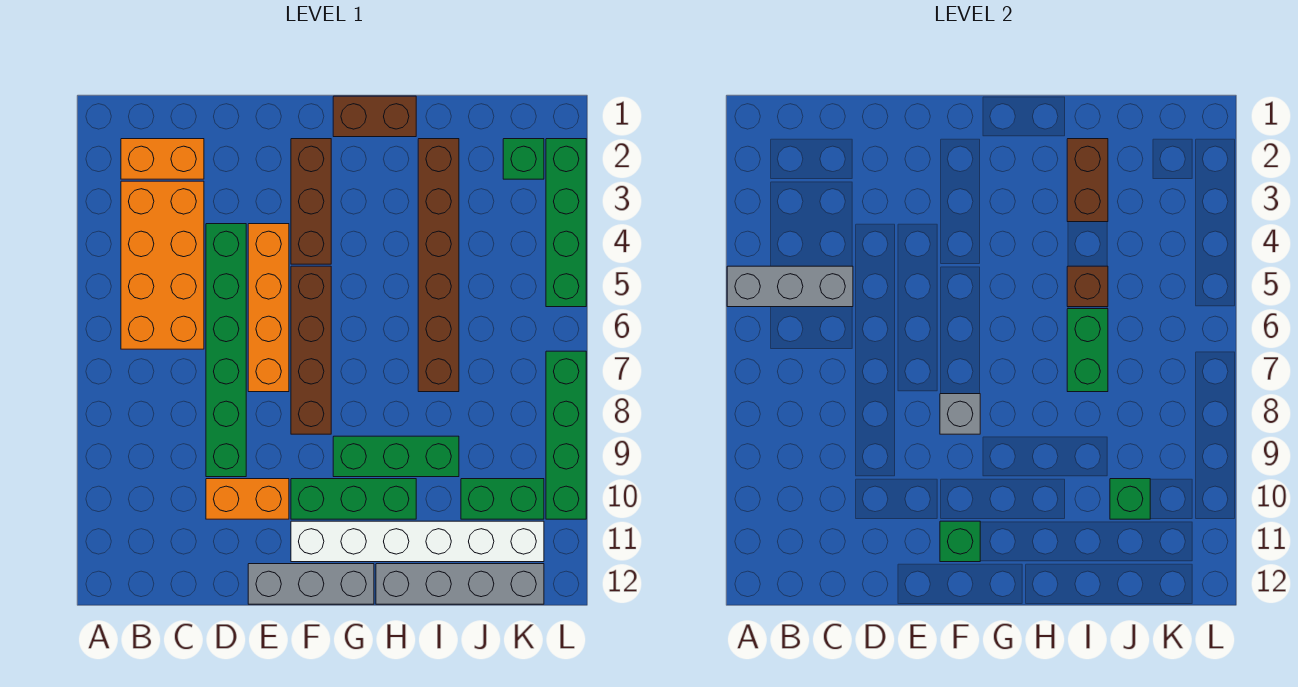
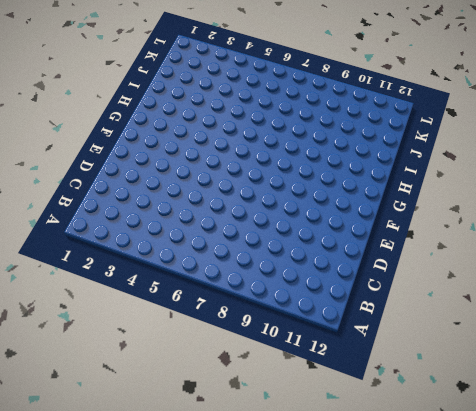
none -> orange 1x2 brick [121,139,204,179]
none -> orange 2x4 brick [121,181,204,349]
none -> green 1x6 brick [206,224,246,477]

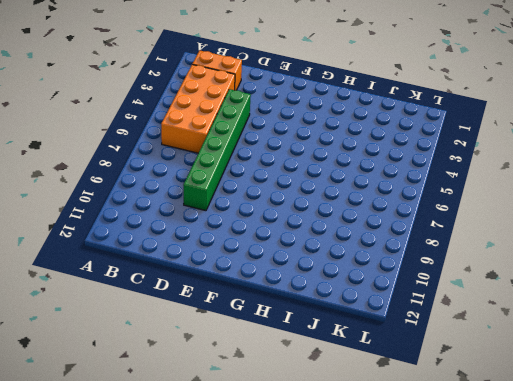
none -> orange 1x2 brick [206,479,289,519]
none -> orange 1x4 brick [248,224,289,392]
none -> grey 1x3 brick [248,564,374,604]

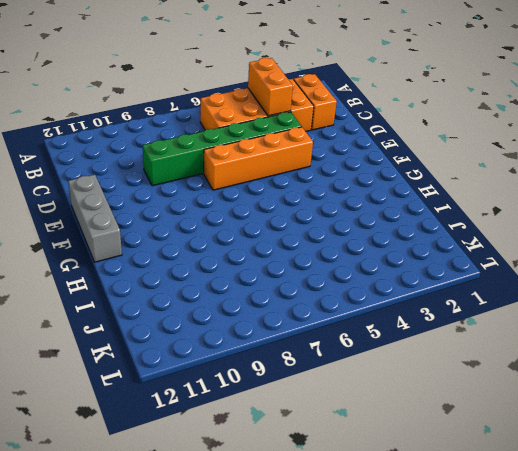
orange 1x2 brick [248,58,293,116] -> orange 1x2 brick moved to [206,479,289,519]
none -> brown 1x3 brick [291,139,331,264]
none -> brown 1x4 brick [291,266,331,434]
none -> green 1x3 brick [291,479,416,519]

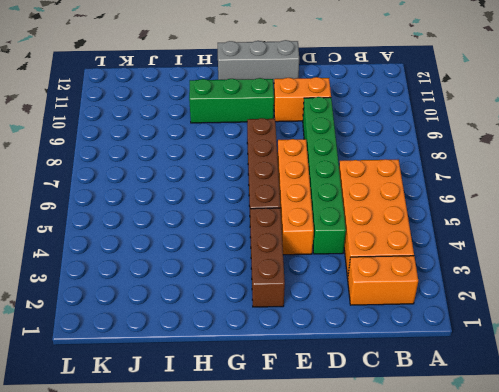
none -> white 1x6 brick [291,521,544,562]
none -> brown 1x2 brick [333,96,416,137]
none -> green 1x3 brick [333,436,459,477]

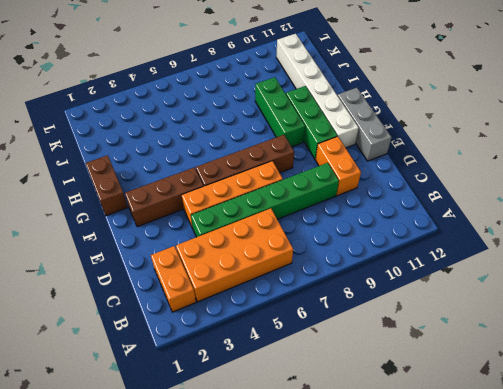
none -> grey 1x4 brick [376,564,544,604]
none -> brown 1x6 brick [418,139,459,392]
none -> green 1x2 brick [461,479,544,519]

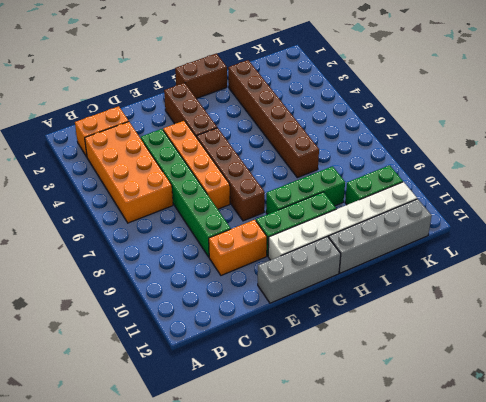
none -> green 1x1 brick [503,139,544,179]
none -> green 1x4 brick [546,139,586,307]
none -> green 1x4 brick [546,351,586,519]

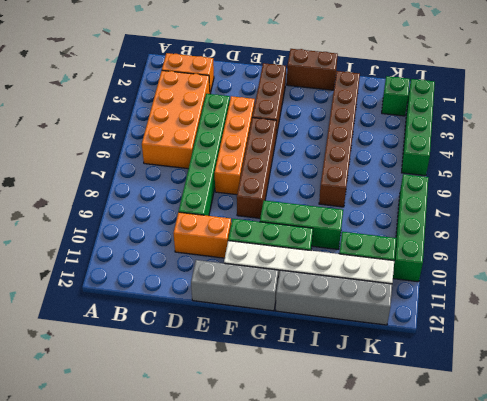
none -> grey 1x3 brick [727,266,853,307]
none -> grey 1x1 brick [940,394,980,434]
none -> green 1x1 brick [940,521,980,562]

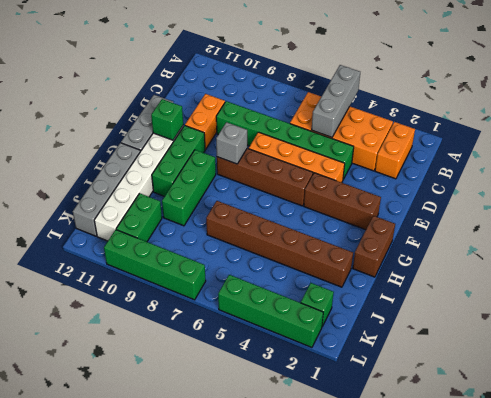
none -> brown 1x2 brick [1067,139,1108,222]
none -> brown 1x1 brick [1067,266,1108,307]
none -> green 1x2 brick [1067,309,1108,392]

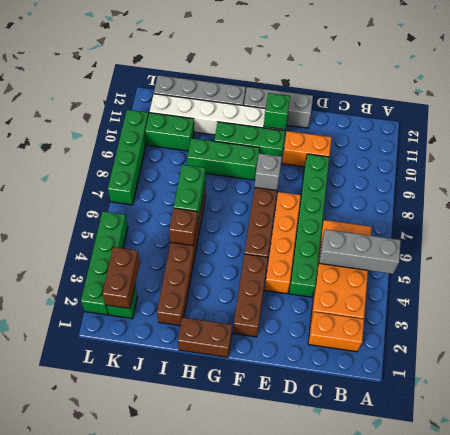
brown 1x2 brick [102,247,140,308] -> brown 1x2 brick moved to [1067,139,1108,222]
none -> green 1x1 brick [1110,479,1150,519]

